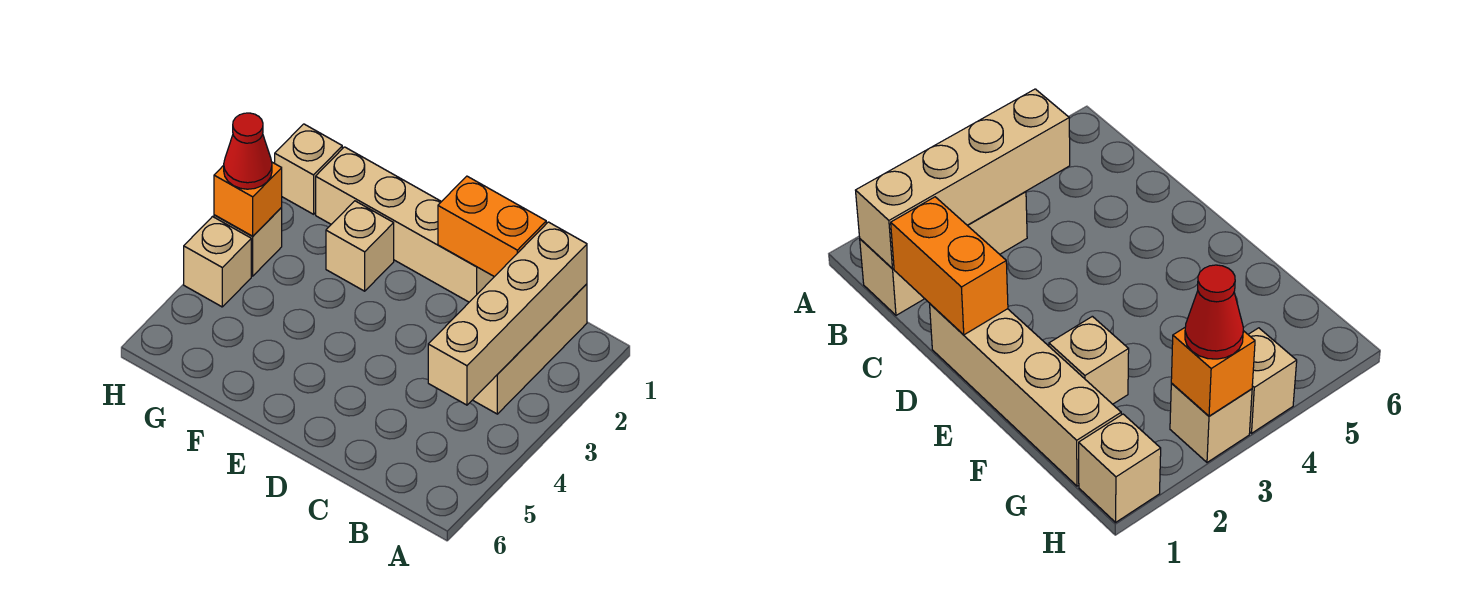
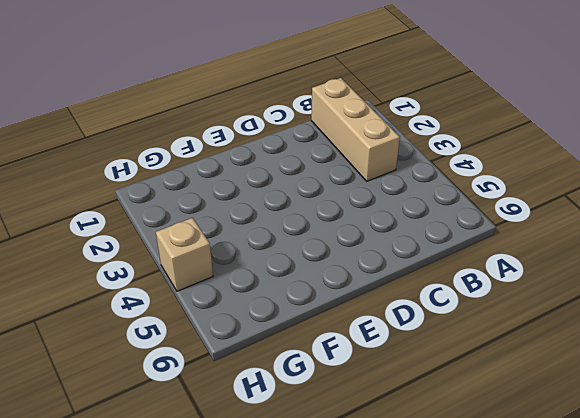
none -> tan 1x4 brick [316,147,494,302]
none -> tan 1x1 brick [326,201,394,291]

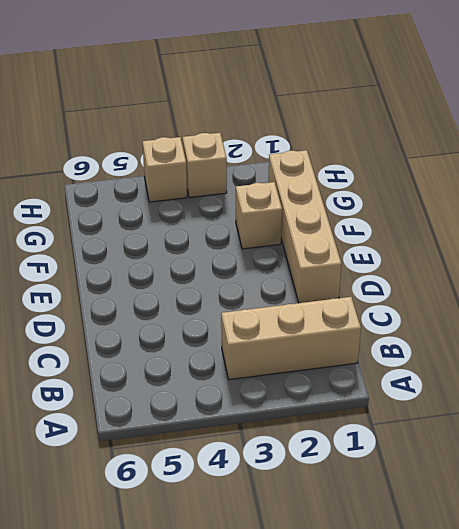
none -> tan 1x1 brick [275,124,342,214]
none -> tan 1x4 brick [428,222,587,405]

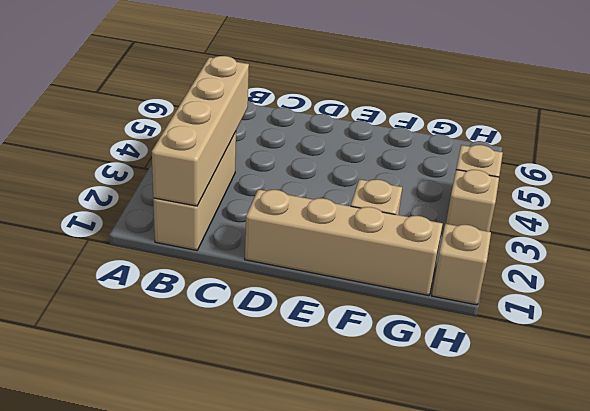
none -> orange 1x2 brick [438,176,546,277]
none -> orange 1x1 brick [214,162,282,236]

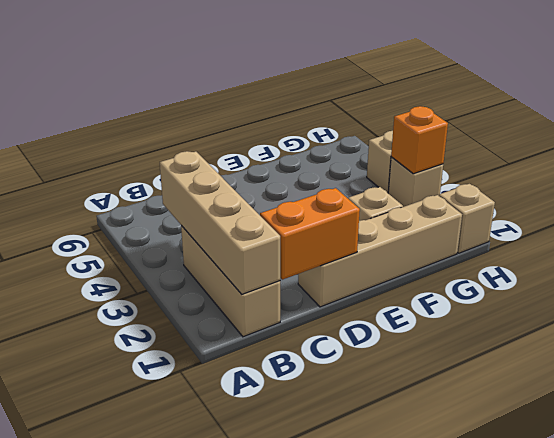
none -> red 1x1 cone [224,113,272,189]

